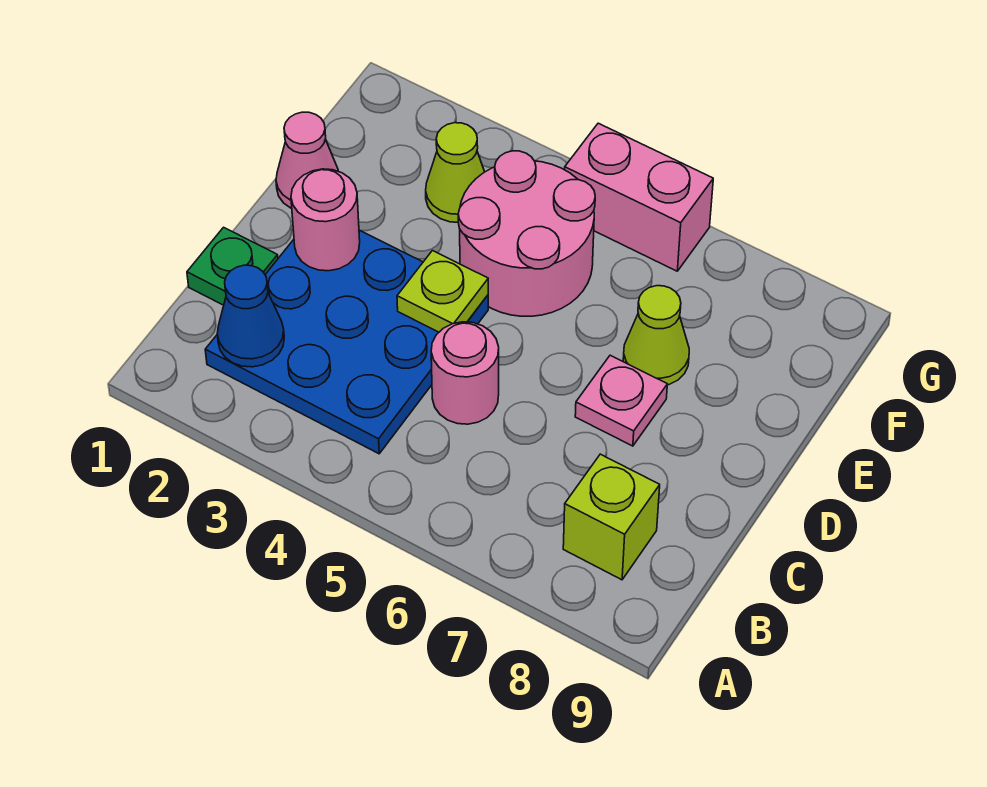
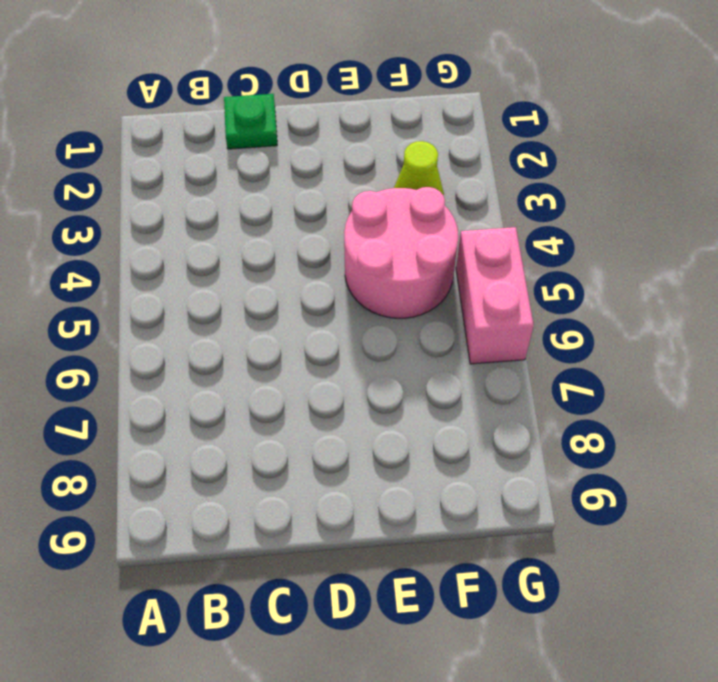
none -> blue 3x3 plate [205,230,488,454]
none -> lime 1x1 brick [563,454,660,580]
none -> pink 1x1 round brick [431,322,499,424]

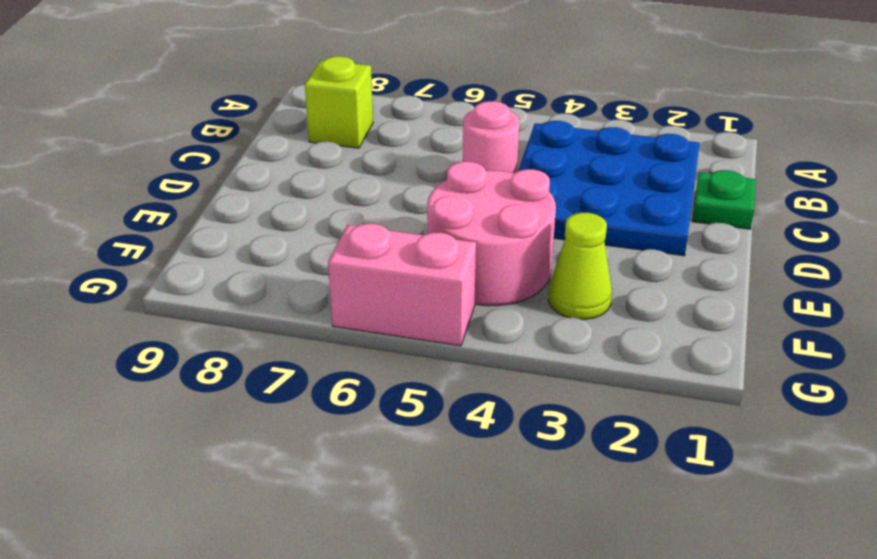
none -> pink 1x1 plate [575,355,667,446]
none -> pink 1x1 cone [276,112,339,208]
none -> lime 1x1 cone [623,286,689,385]

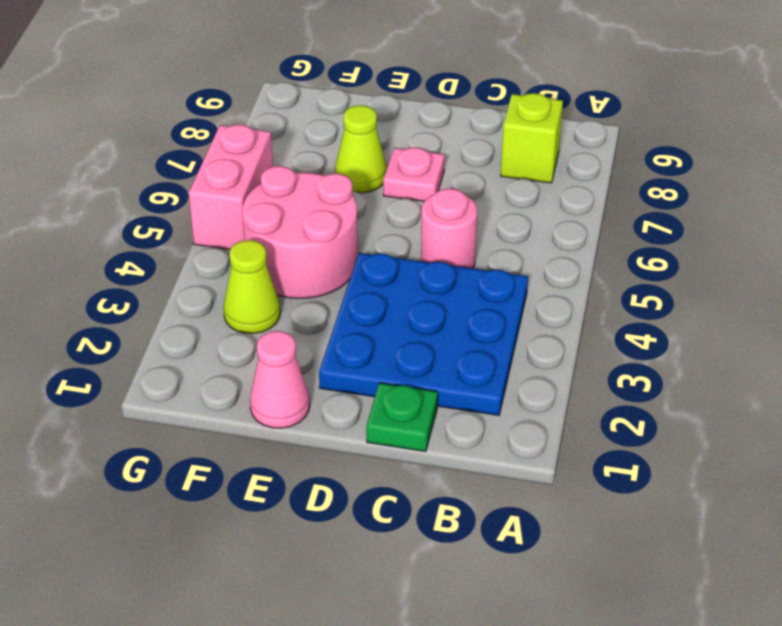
none -> blue 1x1 cone [217,265,284,367]
none -> pink 1x1 round brick [291,169,360,271]
none -> lime 1x1 plate [397,251,488,332]

